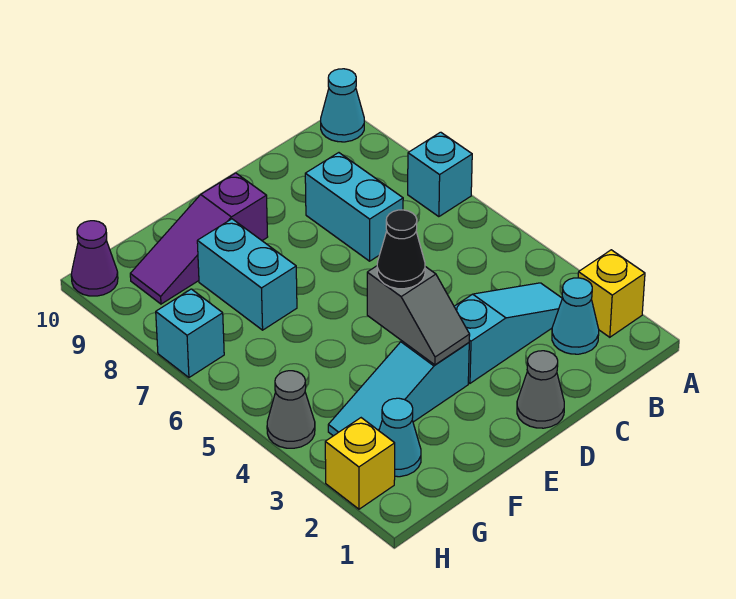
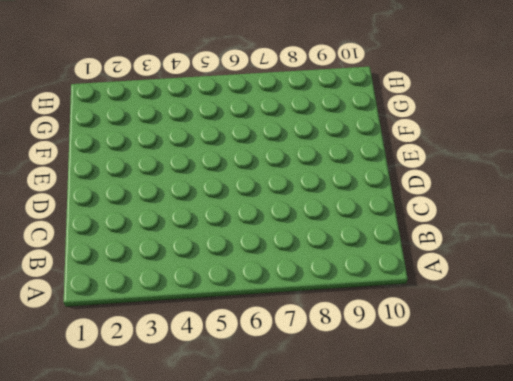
none -> yellow 1x1 brick [578,250,645,337]
none -> cyan 1x1 brick [408,132,472,217]
none -> cyan 1x1 cone [321,69,364,142]

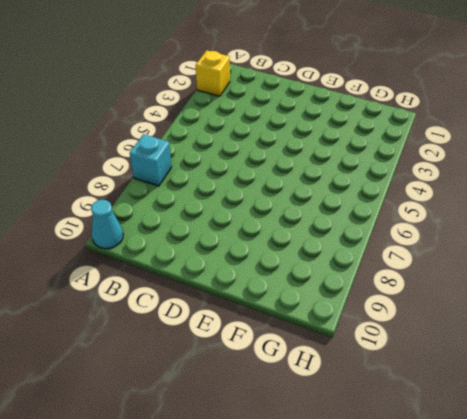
none -> cyan 1x1 cone [552,278,599,354]
none -> cyan 1x3 slope [454,283,562,383]
none -> cyan 1x2 brick [305,153,403,261]

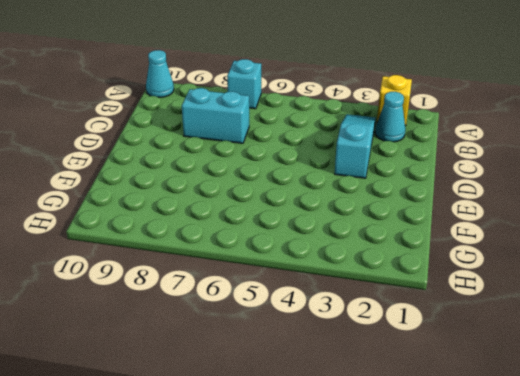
none -> grey 1x1 cone [517,351,564,428]
none -> cyan 1x3 slope [328,341,469,436]
none -> purple 1x3 slope [130,173,268,304]

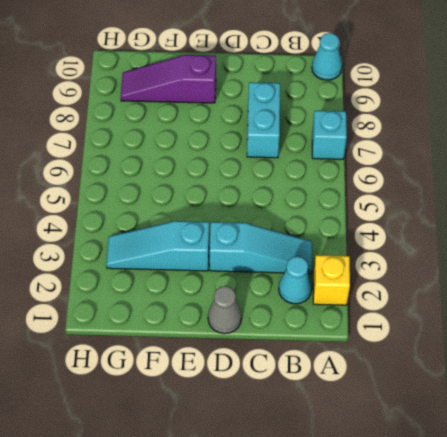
none -> cyan 1x2 brick [197,219,297,330]
none -> cyan 1x1 cone [379,398,421,477]
none -> yellow 1x1 brick [325,418,395,509]

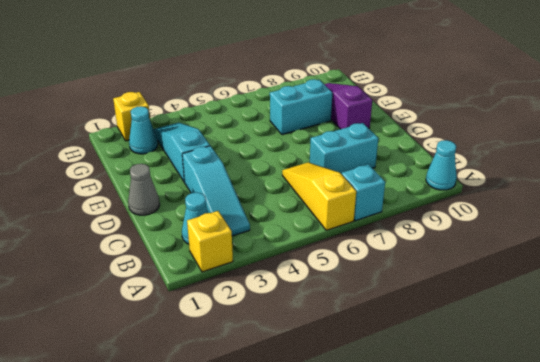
yellow 1x3 slope [282,162,356,230] -> none
none -> grey 1x1 cone [267,371,315,448]
none -> cyan 1x1 brick [156,289,224,377]
none -> purple 1x1 cone [71,221,118,296]

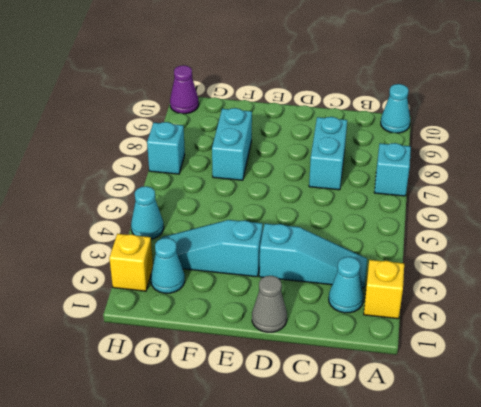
cyan 1x1 cone [131,186,164,239] -> grey 1x1 cone [267,371,315,448]
none -> purple 1x3 slope [130,173,268,304]
none -> grey 1x2 slope [367,266,470,365]
none -> black 1x1 cone [377,210,425,289]

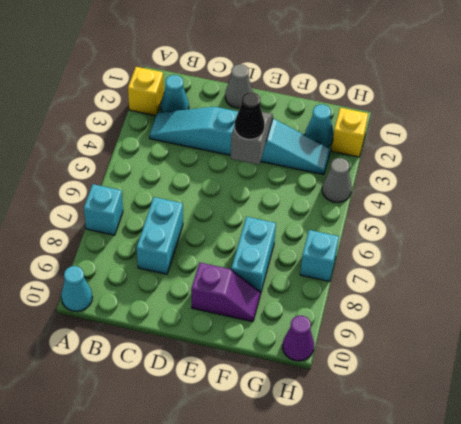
purple 1x2 slope [191,263,260,322] -> purple 1x3 slope [130,173,268,304]

